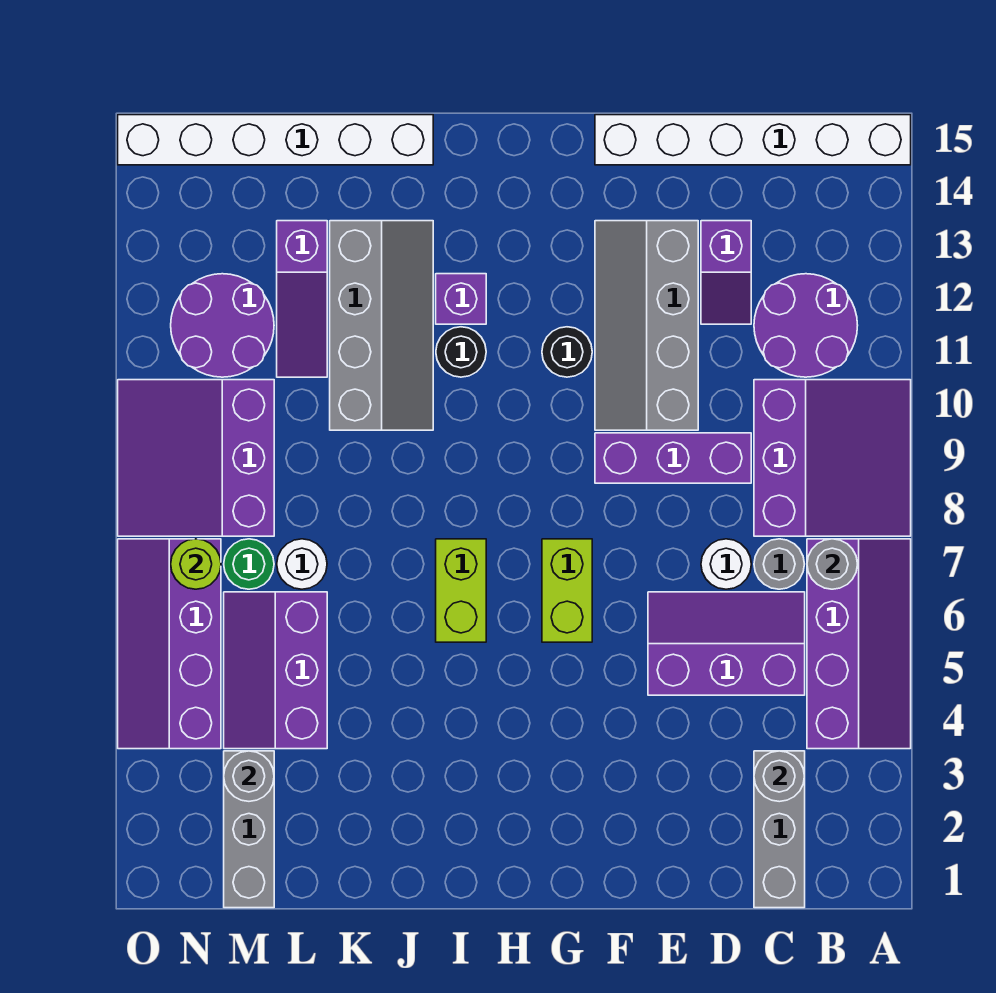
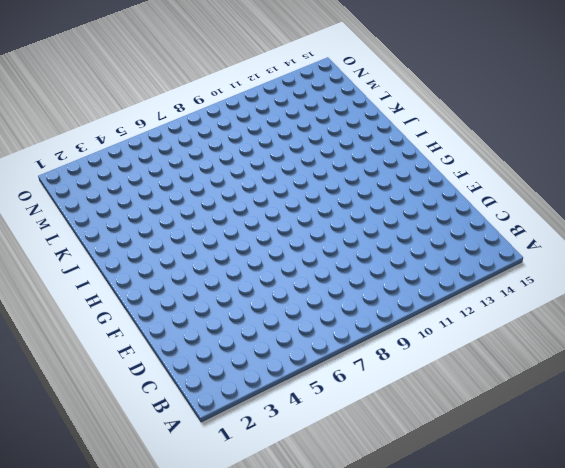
none -> purple 2x4 slope [807,539,911,749]
none -> purple 3x3 slope [754,380,911,536]
none -> white 1x6 brick [595,115,911,165]
none -> purple 2x2 round brick [754,274,858,377]

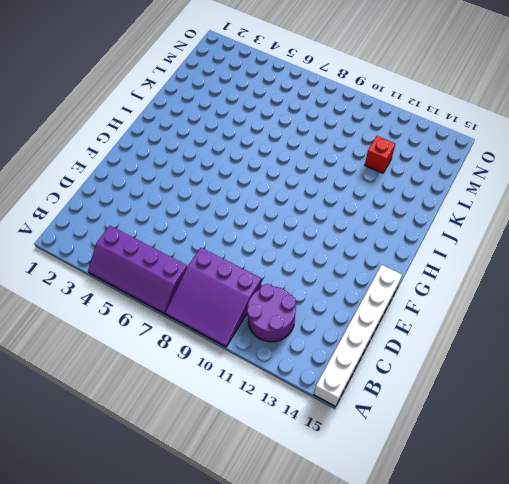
red 1x1 brick [365,136,395,173] -> purple 1x3 slope [277,221,327,377]
none -> grey 1x3 brick [754,751,805,908]
none -> purple 2x3 slope [648,592,805,695]
none -> grey 1x1 round brick [754,539,804,589]
none -> white 1x1 round brick [701,539,751,589]

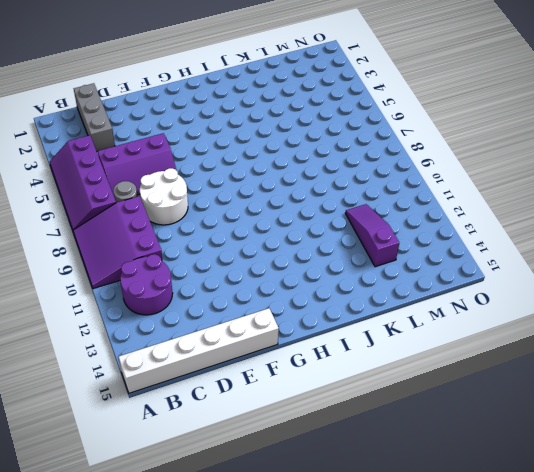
white 2x2 round brick [140,168,188,225] -> white 1x1 round brick [701,539,751,589]
none -> purple 1x3 brick [595,433,751,483]
none -> purple 1x2 slope [701,221,751,324]
none -> grey 2x4 slope [595,221,698,430]
none -> lime 1x2 brick [542,539,592,642]

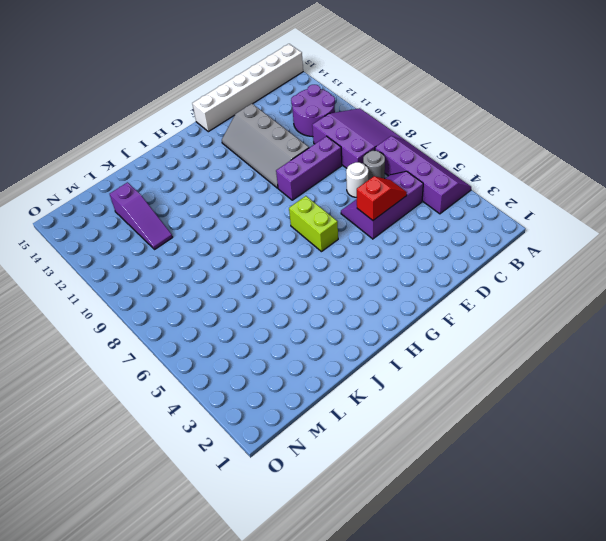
red 1x2 slope [357,176,407,220] -> none
none -> grey 1x3 brick [754,751,805,908]
none -> purple 1x2 slope [701,221,751,324]
none -> black 1x1 round brick [542,327,592,377]
none -> lime 1x2 brick [436,539,486,642]

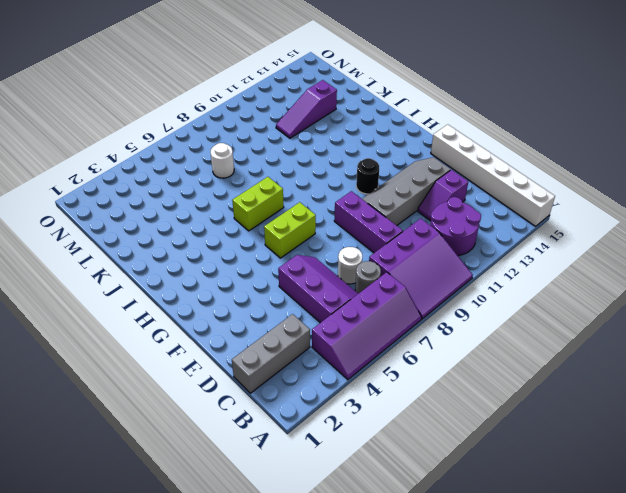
none -> black 1x1 round brick [436,327,486,377]
none -> purple 1x1 brick [436,274,486,324]
none -> grey 2x4 slope [330,221,433,430]
none -> white 1x6 brick [118,115,433,165]

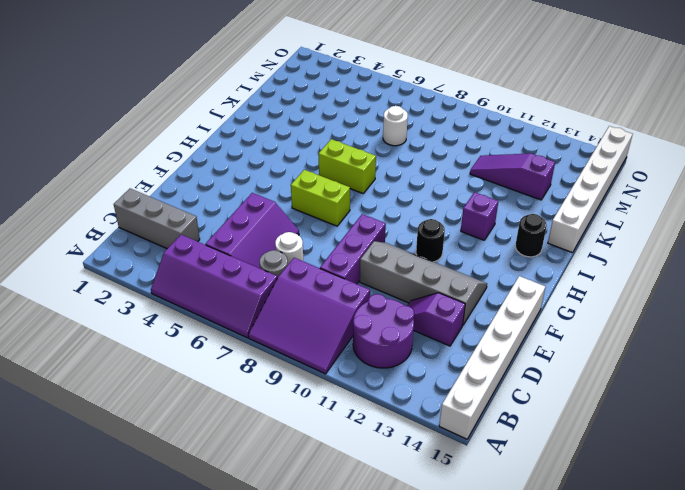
black 1x1 round brick [515,214,547,257] -> black 1x1 round brick moved to [436,327,486,377]
none -> grey 2x4 slope [330,221,433,430]
none -> purple 2x3 slope [224,592,327,749]
none -> grey 1x3 brick [224,751,274,908]
none -> green 1x1 round brick [224,539,274,589]

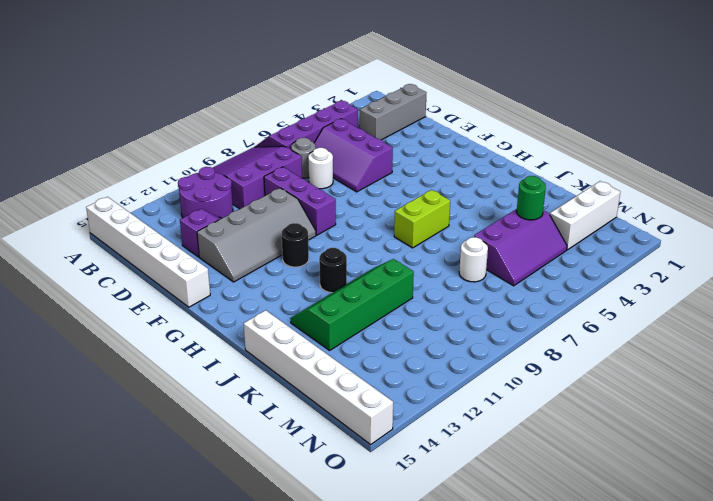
green 2x4 slope [290,259,414,350] -> grey 2x4 slope [330,221,433,430]
green 1x1 round brick [517,176,546,220] -> green 1x1 round brick moved to [224,539,274,589]
white 1x3 brick [550,181,620,250] -> grey 1x3 brick [224,751,274,908]
none -> lime 1x2 brick [542,539,592,642]
none -> purple 1x1 brick [436,274,486,324]
none -> purple 1x3 slope [277,221,327,377]
none -> purple 3x3 slope [118,380,274,536]

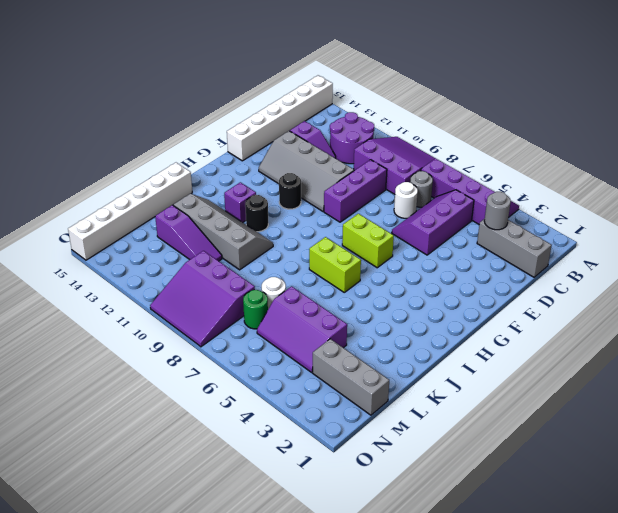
none -> purple 2x2 round brick [171,274,274,377]
none -> purple 2x4 slope [118,539,221,749]
none -> grey 1x1 round brick [807,539,857,589]
none -> grey 1x1 round brick [224,751,274,801]

